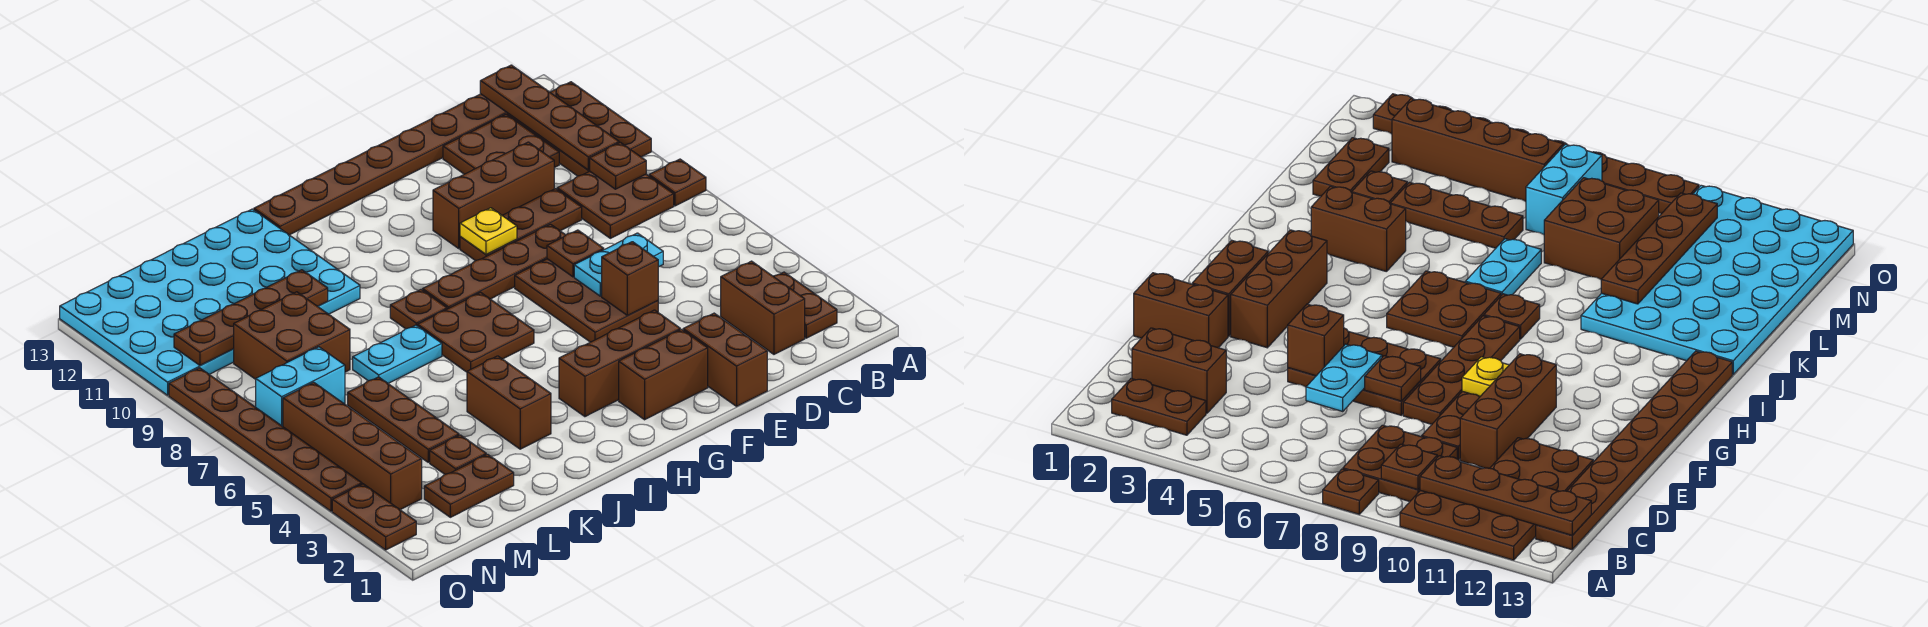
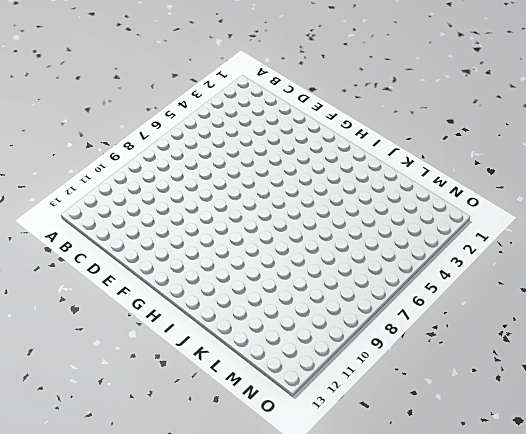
none -> brown 1x1 plate [649,159,706,206]
none -> brown 2x3 plate [508,82,651,176]
none -> brown 1x2 plate [773,272,837,338]
none -> brown 2x2 plate [557,171,674,238]

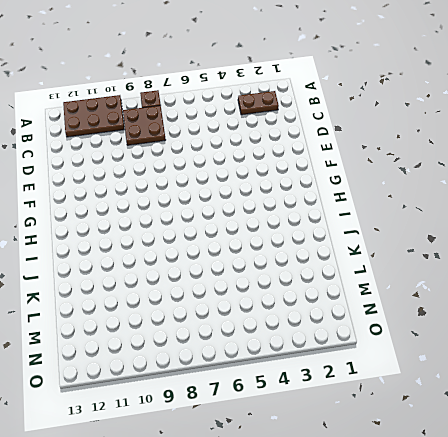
none -> brown 1x8 plate [254,94,508,235]
none -> brown 1x2 brick [721,261,805,354]
none -> brown 2x2 plate [443,114,559,174]
none -> brown 1x3 plate [460,189,582,261]

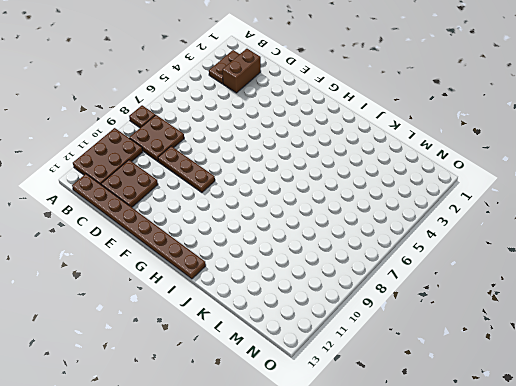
none -> brown 1x3 brick [433,142,554,248]
none -> brown 1x2 brick [683,313,767,406]
none -> brown 2x3 plate [515,259,658,342]
none -> brown 1x4 plate [423,224,565,309]

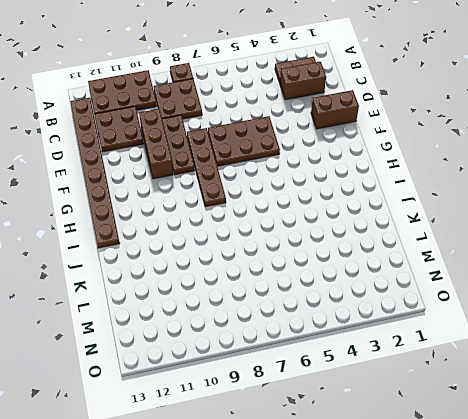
none -> brown 1x2 brick [619,329,708,420]
none -> brown 1x3 brick [559,310,680,417]
none -> brown 2x2 plate [418,292,534,372]
none -> brown 1x1 plate [390,290,447,329]

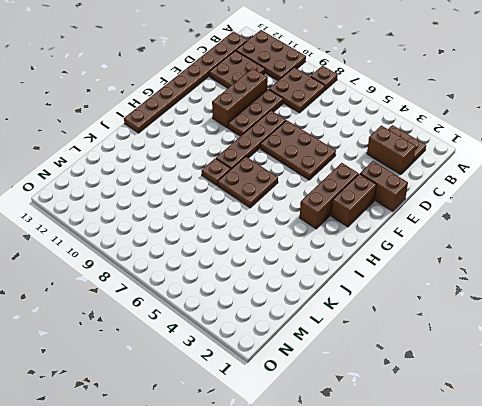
none -> brown 1x2 brick [467,356,551,449]
none -> cyan 1x2 plate [353,325,442,383]
none -> cyan 4x6 plate [60,209,360,395]
none -> brown 1x2 plate [424,454,514,517]

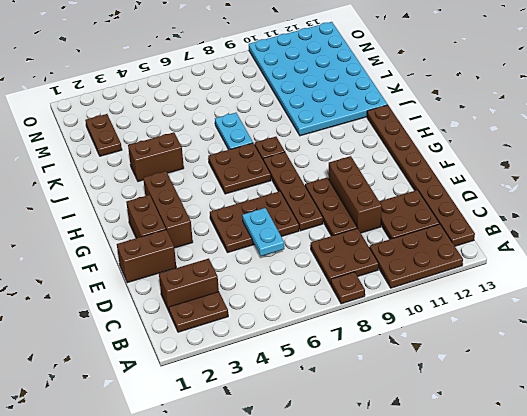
none -> brown 1x1 plate [430,435,486,474]
none -> brown 1x3 plate [348,377,459,462]
none -> brown 2x2 brick [234,292,350,379]
none -> cyan 1x2 brick [256,347,345,427]

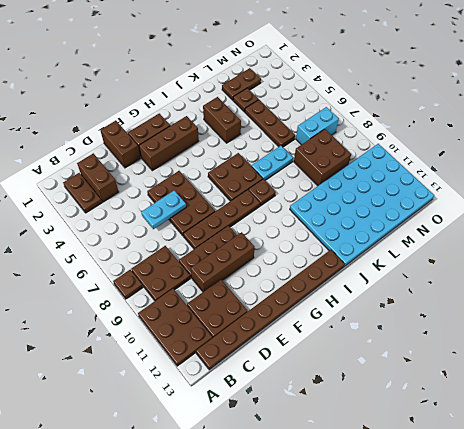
none -> brown 1x4 brick [283,382,422,510]
none -> brown 1x2 plate [332,484,416,550]
none -> brown 1x6 plate [169,368,362,511]
none -> brown 1x1 plate [590,142,646,189]

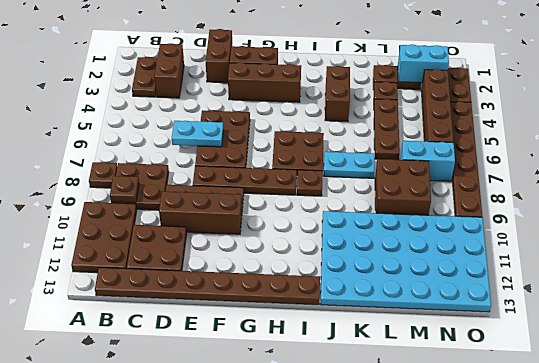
cyan 1x2 brick [398,44,449,83] -> none
none -> brown 1x4 plate [480,65,619,170]
none -> brown 1x1 brick [602,242,658,315]
none -> brown 1x1 plate [547,230,604,277]
none -> yellow 1x1 plate [460,208,517,255]

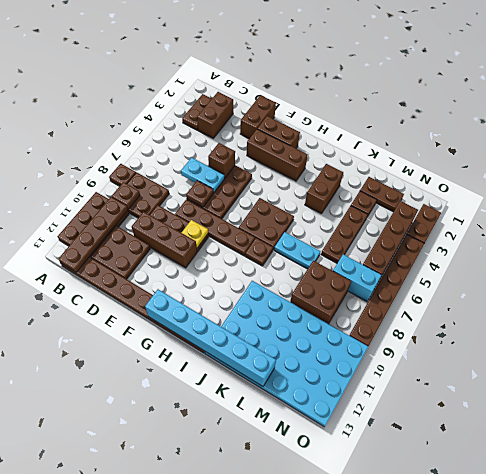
cyan 1x6 brick [145,289,276,386] -> none
none -> brown 1x4 plate [174,270,328,365]

